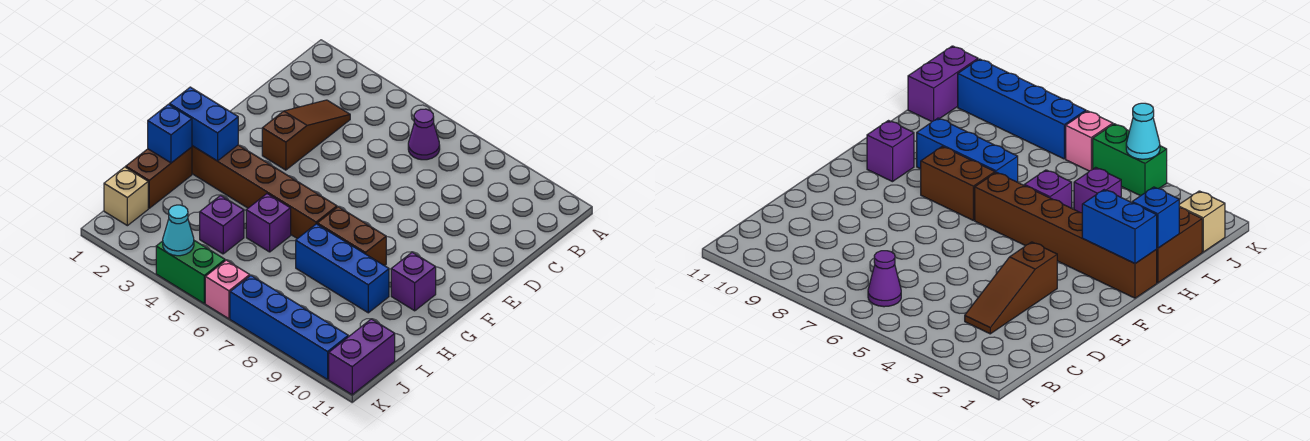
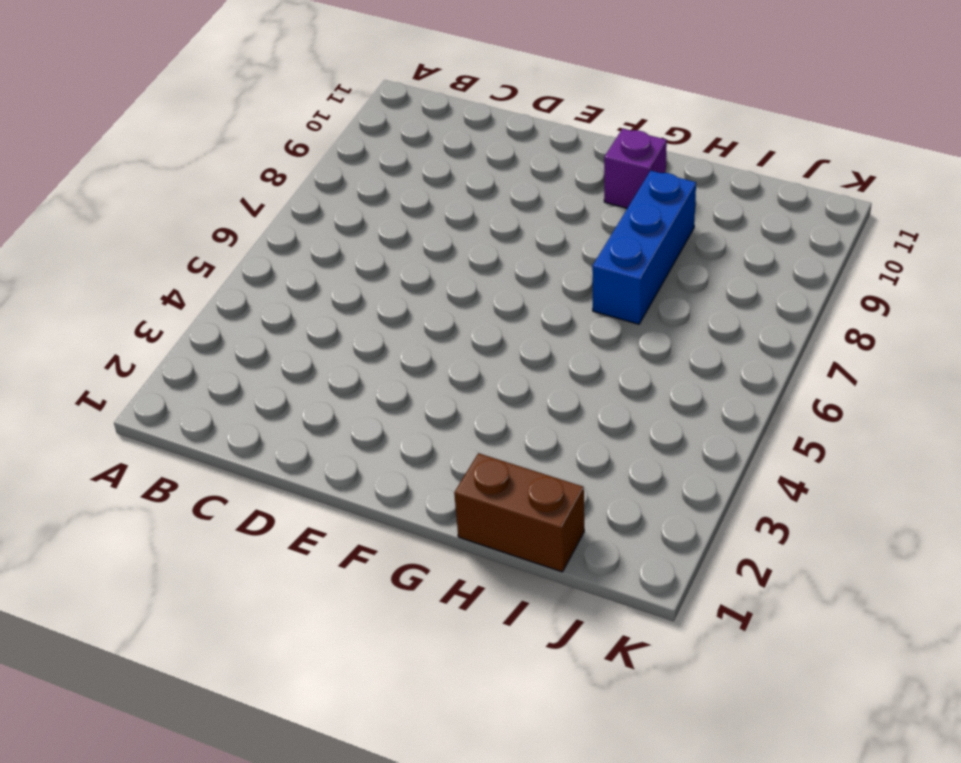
none -> purple 1x1 cone [408,109,440,160]
none -> brown 1x3 slope [262,100,350,170]
none -> brown 1x6 brick [192,145,337,239]

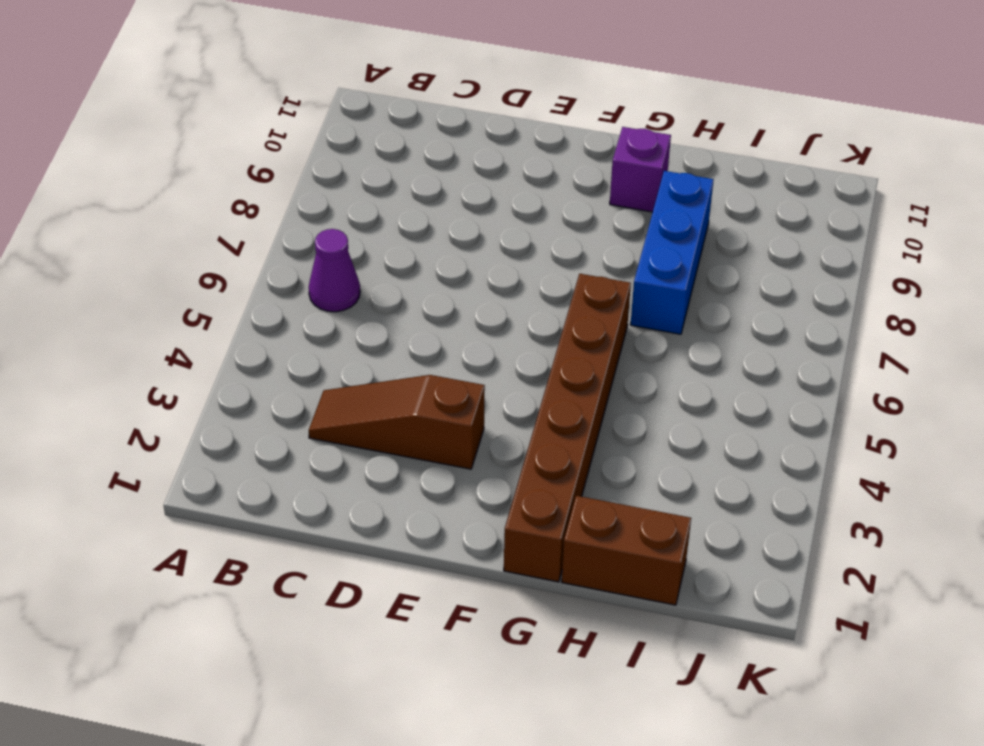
none -> brown 1x2 brick [317,207,386,266]
none -> purple 1x1 brick [246,194,291,252]
none -> purple 1x1 brick [200,196,244,254]

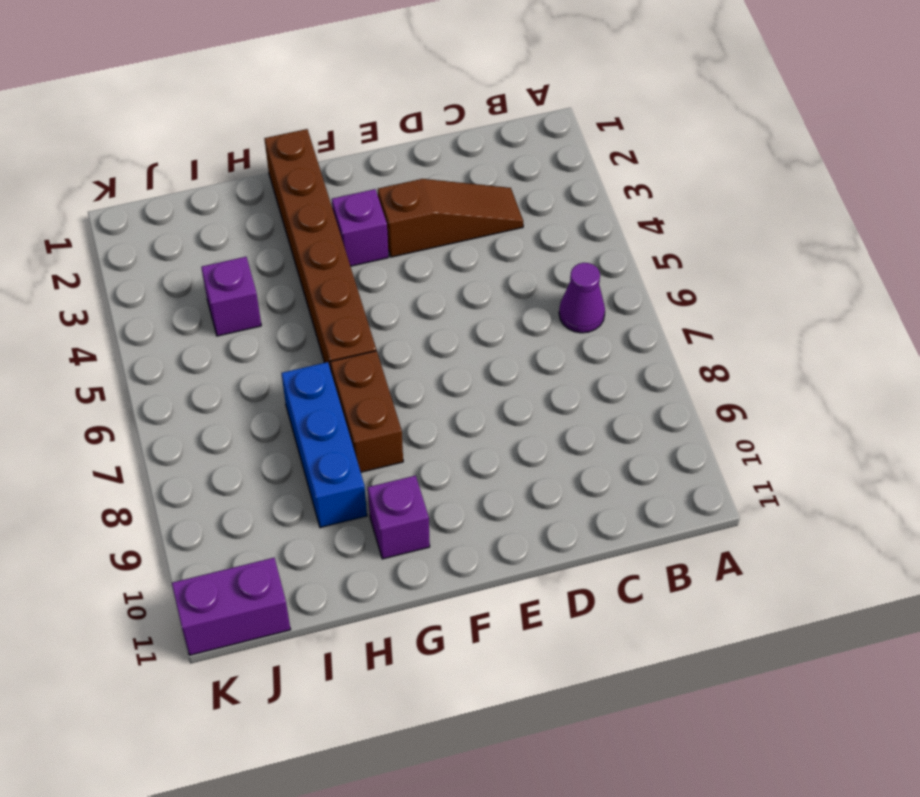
purple 1x1 brick [332,189,389,266] -> purple 1x1 brick moved to [246,194,291,252]
none -> brown 1x2 brick [126,147,192,208]
none -> tan 1x1 brick [104,167,148,226]
none -> green 1x2 brick [156,241,225,303]

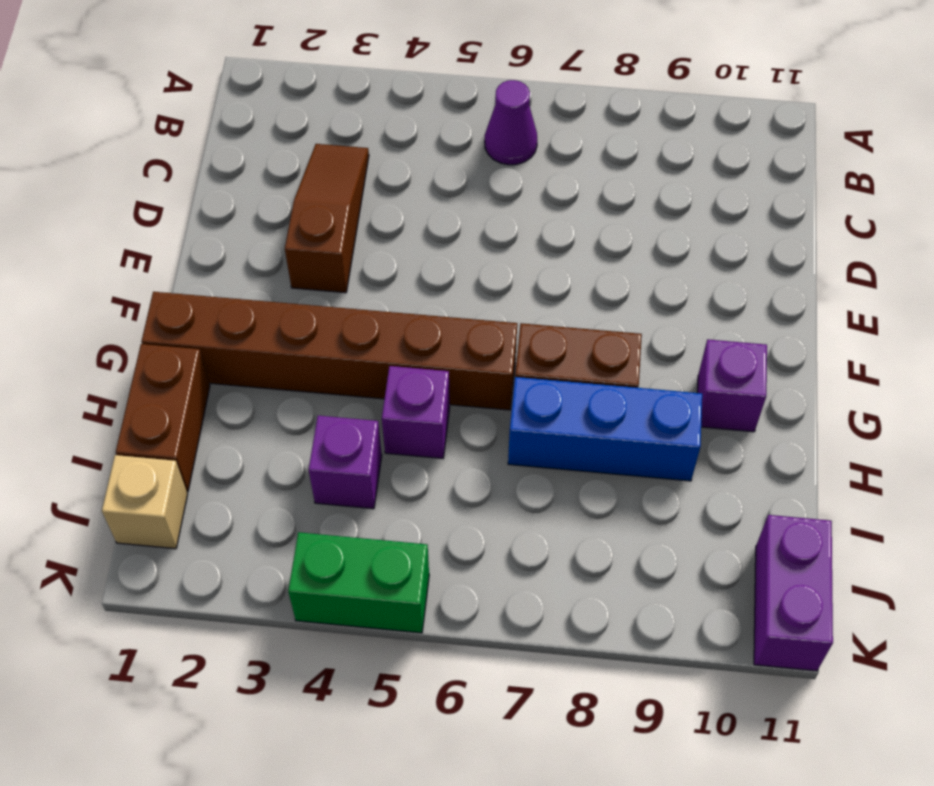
none -> pink 1x1 brick [205,260,250,319]
none -> blue 1x4 brick [230,276,348,379]
none -> blue 1x2 brick [169,87,238,161]

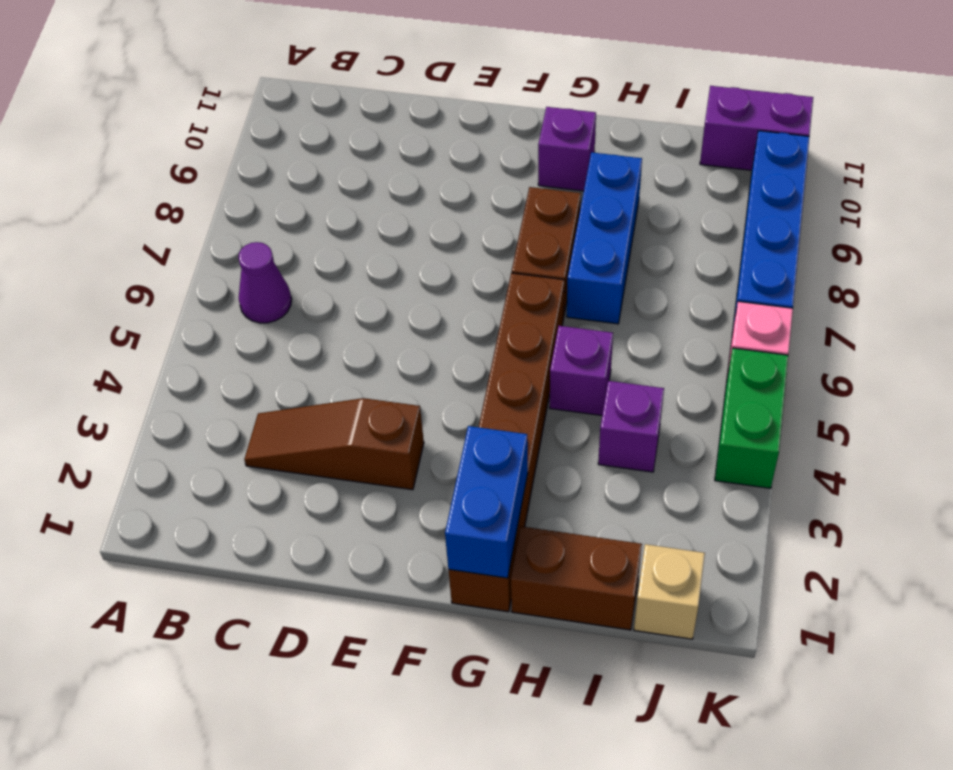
none -> blue 1x1 brick [148,104,192,163]
none -> cyan 1x1 cone [163,205,194,256]

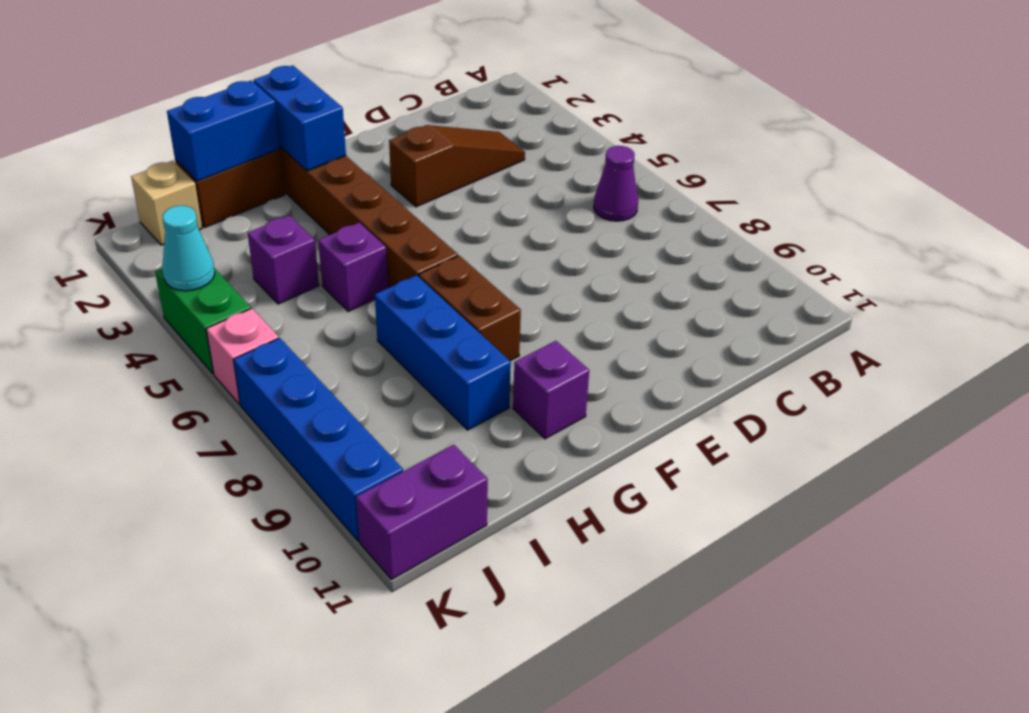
blue 1x2 brick [167,80,280,181] -> blue 1x1 brick [148,104,192,163]

